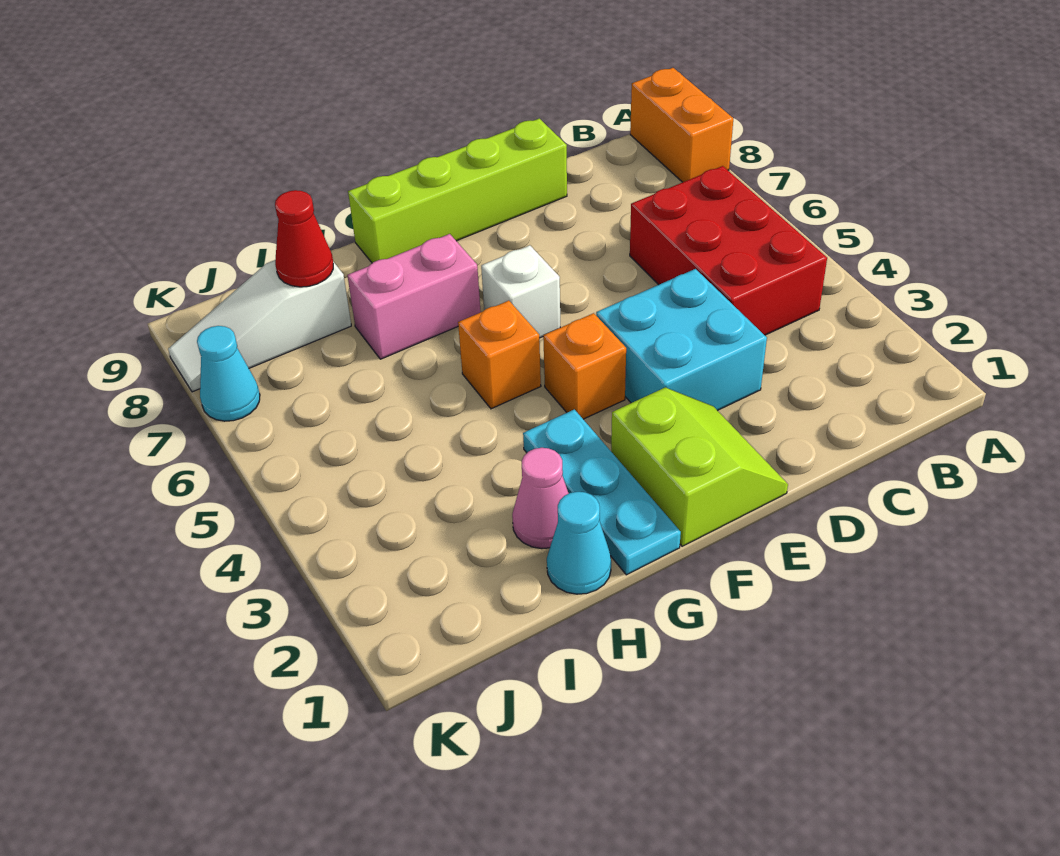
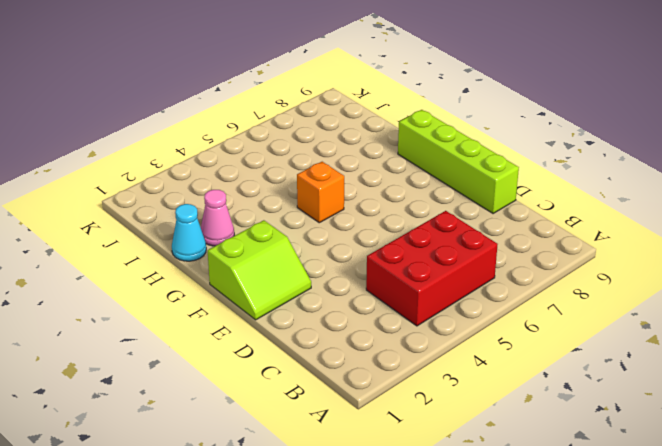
none -> orange 1x2 brick [630,68,733,182]
none -> cyan 2x2 brick [596,269,767,411]
none -> orange 1x1 brick [543,313,626,419]

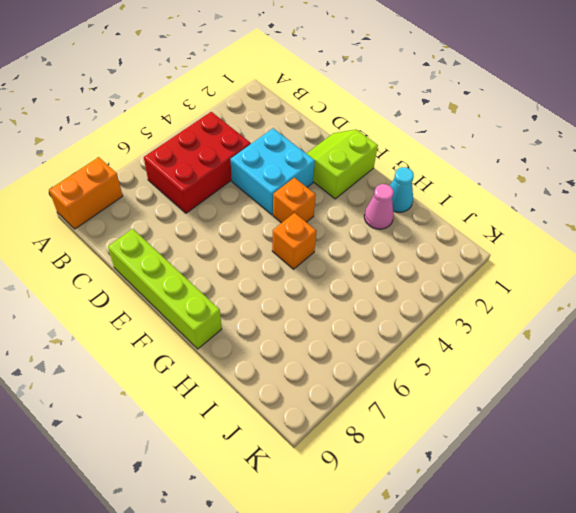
none -> white 1x1 brick [481,245,560,338]
none -> cyan 1x3 plate [523,409,681,575]
none -> pink 1x2 brick [347,234,481,359]

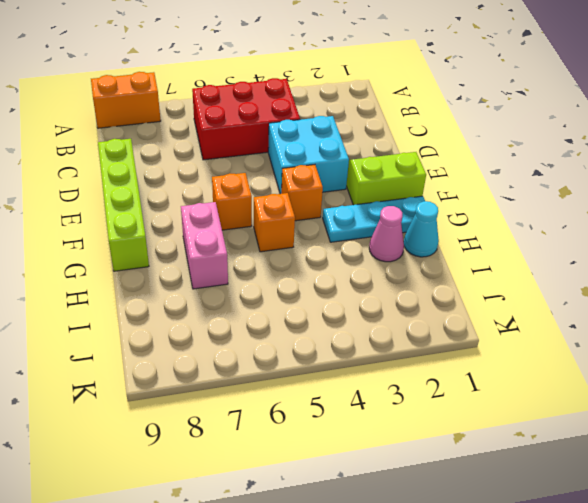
orange 1x1 brick [212,173,252,230] -> white 1x1 brick [481,245,560,338]
none -> white 1x3 slope [168,260,351,392]
none -> cyan 1x1 cone [197,326,260,421]
none -> red 1x1 cone [275,190,333,287]

